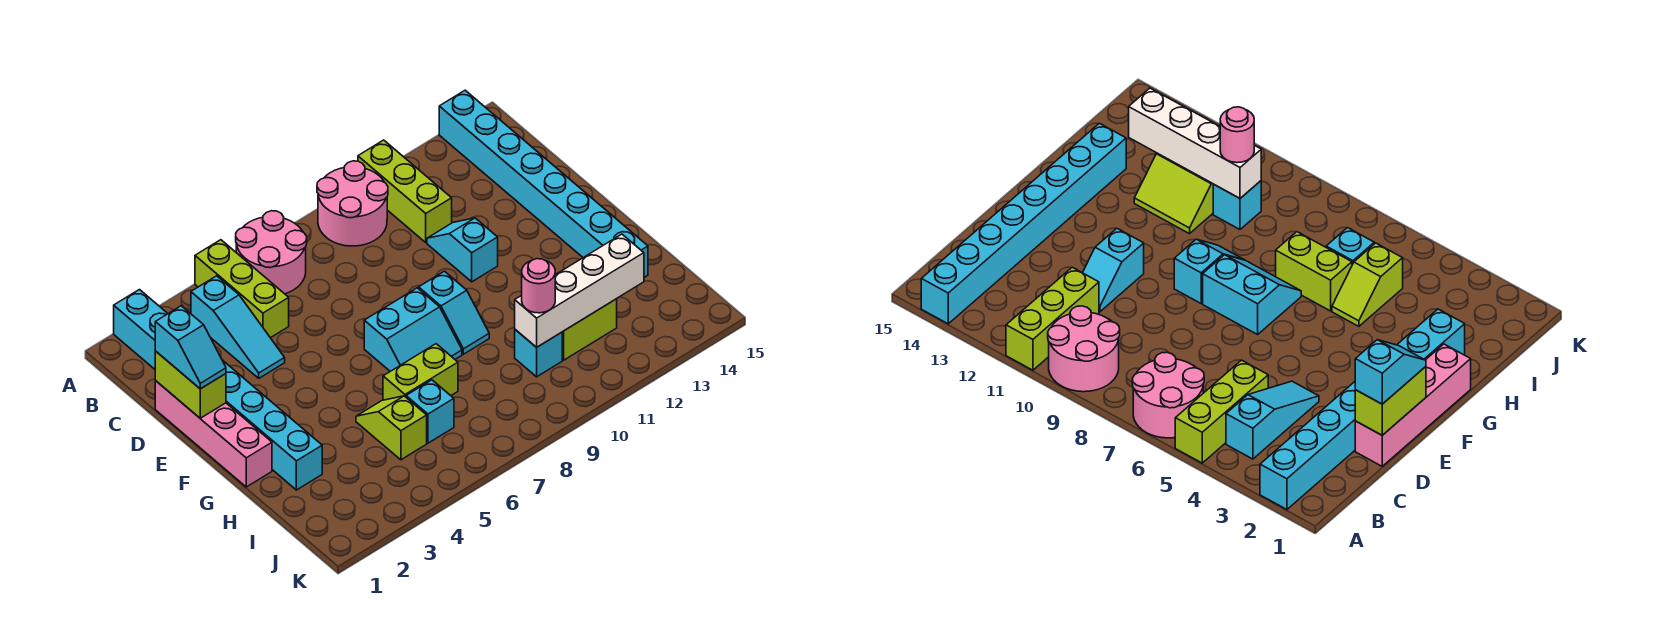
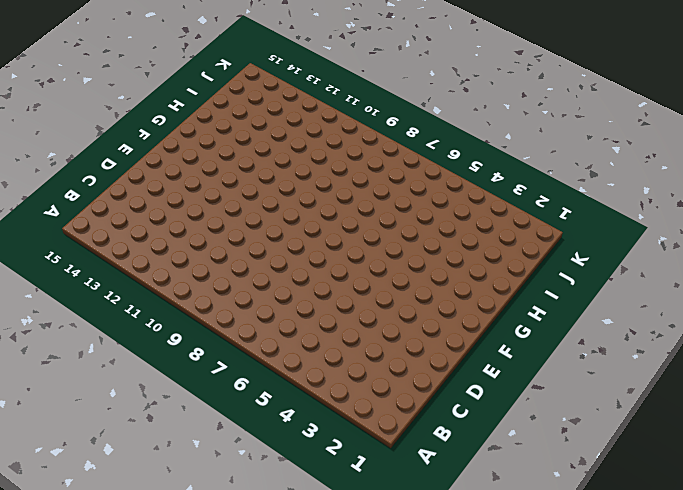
none -> cyan 1x8 brick [114,290,322,490]
none -> lime 1x3 brick [195,240,289,338]
none -> pink 2x2 round brick [236,211,307,294]

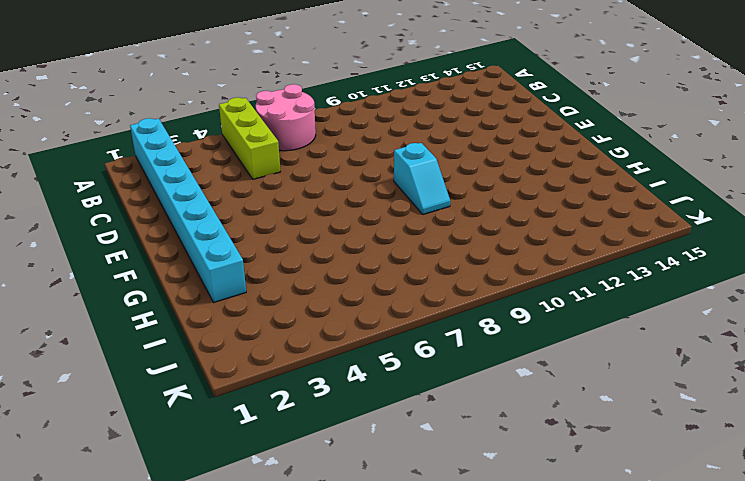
none -> pink 2x2 round brick [317,161,388,246]
none -> lime 1x3 brick [358,140,452,242]
none -> cyan 1x8 brick [439,90,648,277]

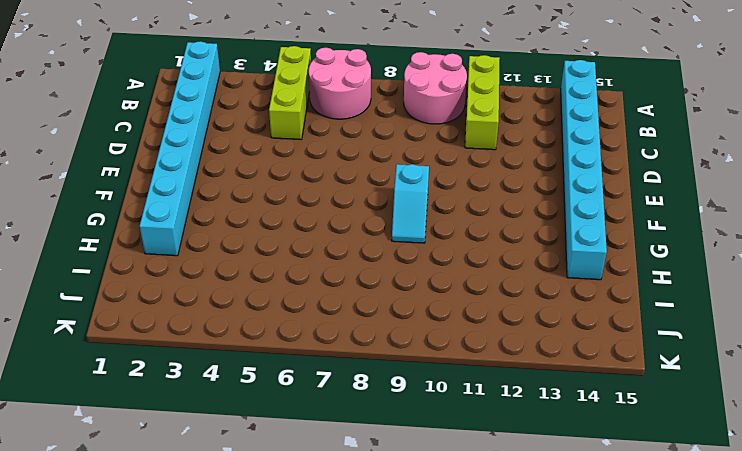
none -> cyan 1x3 slope [191,276,285,378]
none -> pink 1x4 brick [155,381,272,487]
none -> cyan 1x2 slope [427,218,498,282]

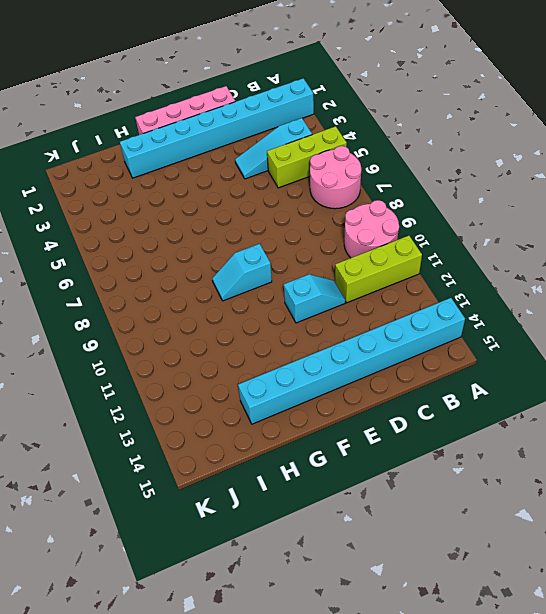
none -> cyan 2x2 slope [364,288,462,371]
none -> lime 1x2 slope [356,396,427,460]
none -> lime 1x2 brick [383,344,458,400]

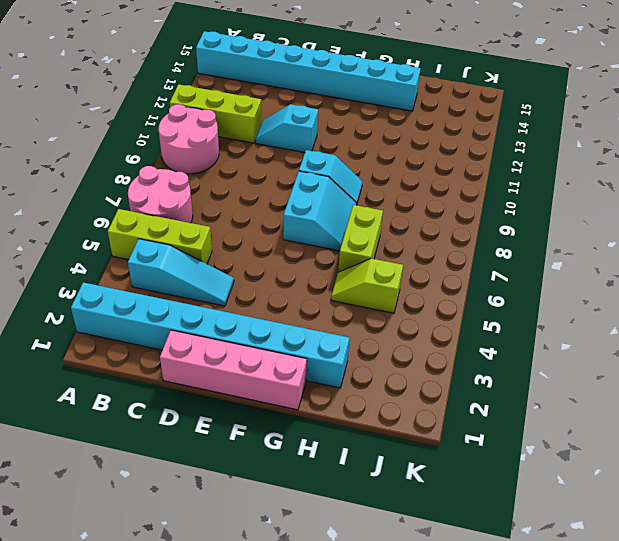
none -> lime 2x2 slope [562,299,617,360]
none -> cyan 1x1 brick [406,380,454,443]
none -> cyan 1x1 brick [515,330,562,377]

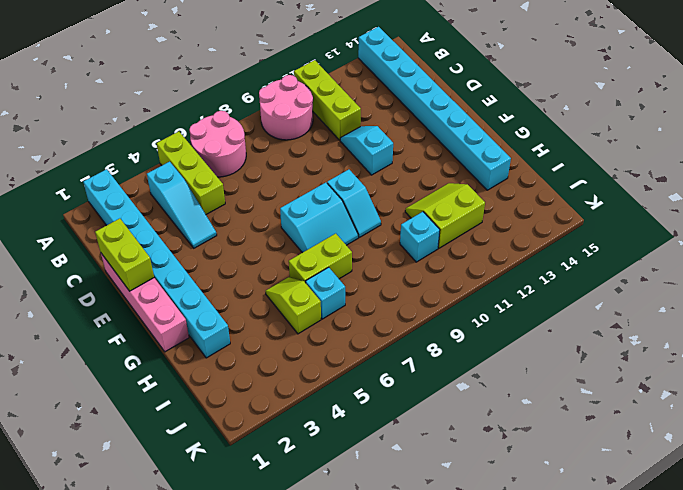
none -> white 1x4 brick [515,234,644,347]
none -> cyan 1x2 slope [155,306,226,389]
none -> pink 1x1 round brick [522,259,555,313]

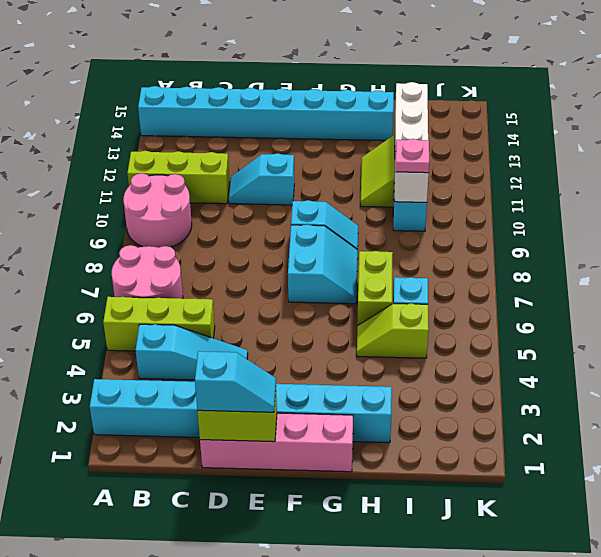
pink 1x1 plate [396,139,429,173] -> pink 1x1 round brick [522,259,555,313]

